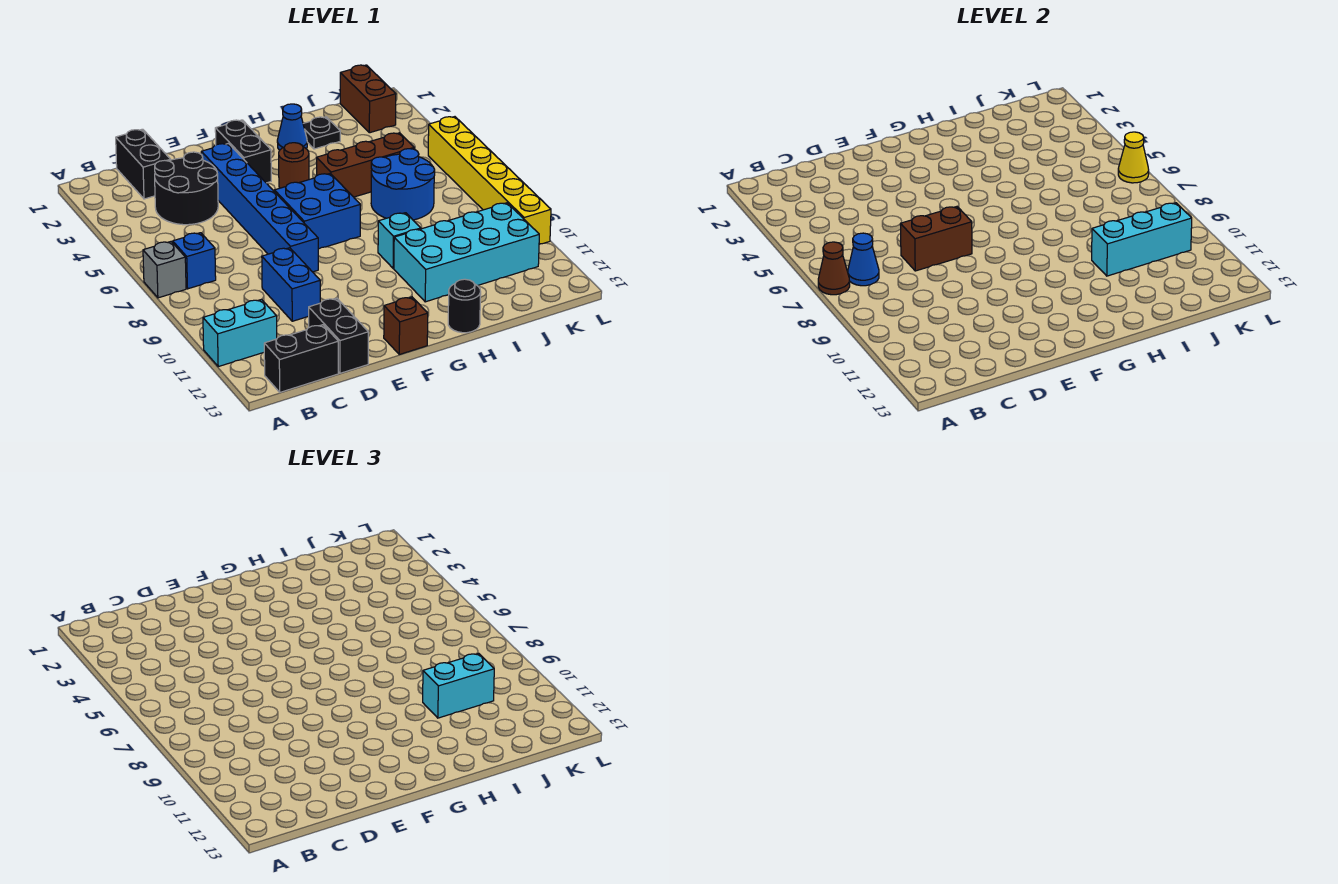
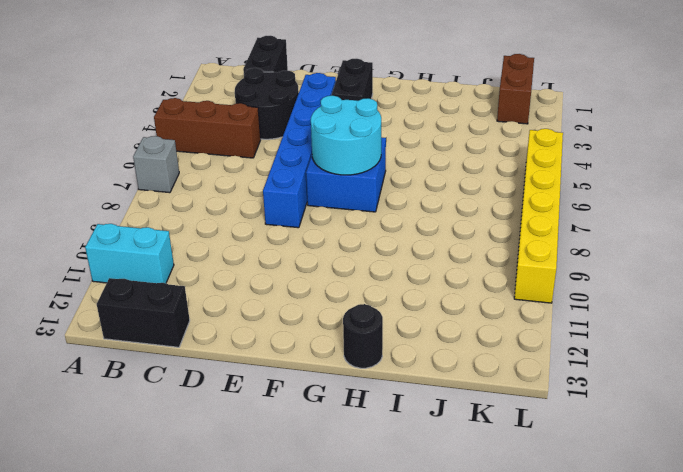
brown 1x3 brick [154,98,261,158] -> brown 1x3 brick moved to [317,133,414,197]
cyan 2x2 round brick [311,96,381,175] -> none
none -> blue 1x1 brick [173,233,216,289]
none -> blue 1x2 brick [262,248,320,321]
none -> black 1x2 brick [309,298,368,373]

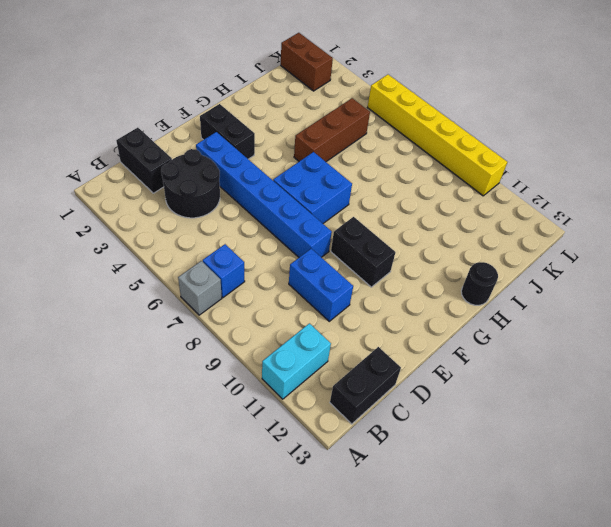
black 1x2 brick [331,217,396,287] -> black 1x2 brick moved to [309,298,368,373]
none -> brown 1x1 brick [384,297,428,354]
none -> brown 1x1 round brick [279,143,309,188]
none -> blue 1x1 cone [277,104,307,150]

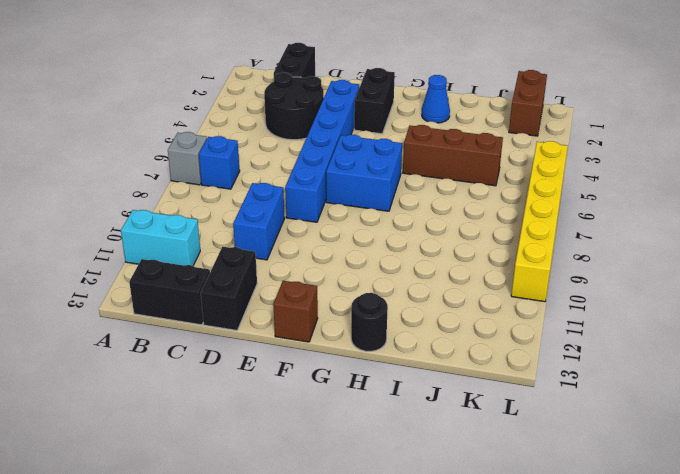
none -> brown 1x1 round brick [279,143,309,188]
none -> cyan 1x1 brick [378,213,421,268]
none -> cyan 2x4 brick [394,203,539,302]

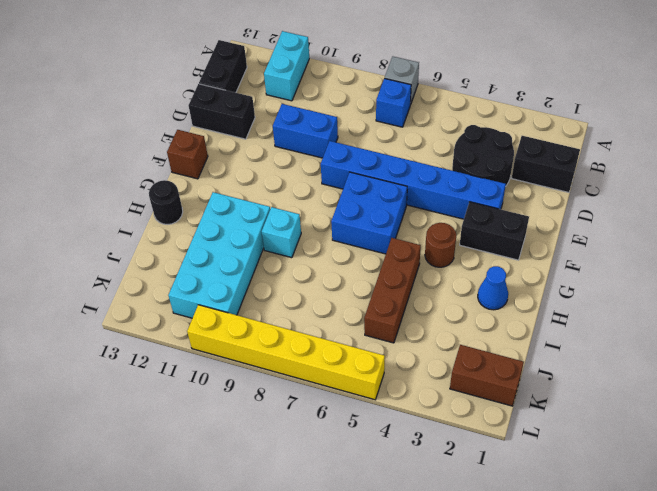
none -> black 1x1 plate [303,117,340,149]
none -> blue 2x2 round brick [371,149,435,220]
none -> brown 1x1 cone [818,242,850,295]

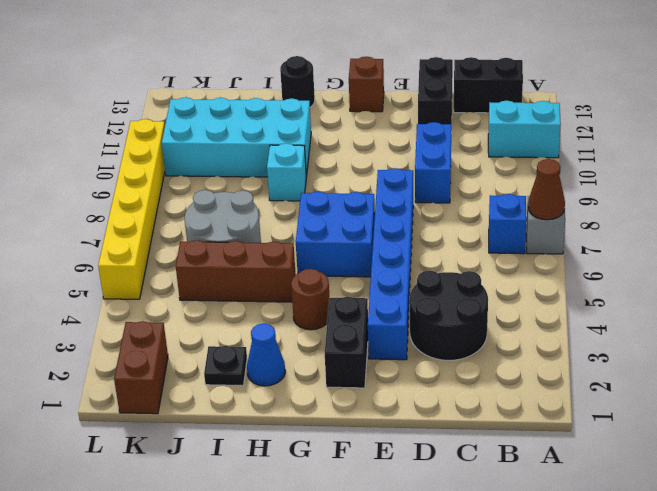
grey 2x2 round brick [185,190,261,243] -> blue 2x2 round brick [371,149,435,220]
none -> black 1x2 brick [116,129,171,199]
none -> blue 1x1 cone [848,233,879,286]
none -> brown 1x2 brick [900,207,972,271]

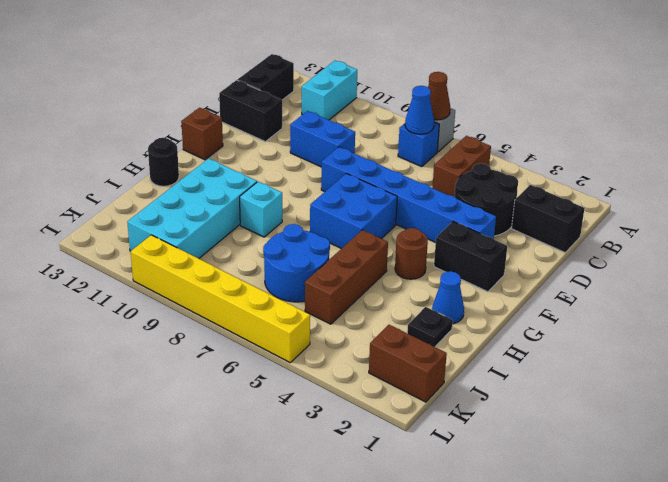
brown 1x2 brick [432,136,491,197] -> brown 1x2 brick moved to [900,207,972,271]
none -> cyan 1x3 brick [1092,203,1192,276]
none -> yellow 1x1 cone [1118,132,1149,183]
none -> cyan 1x2 brick [423,653,494,718]

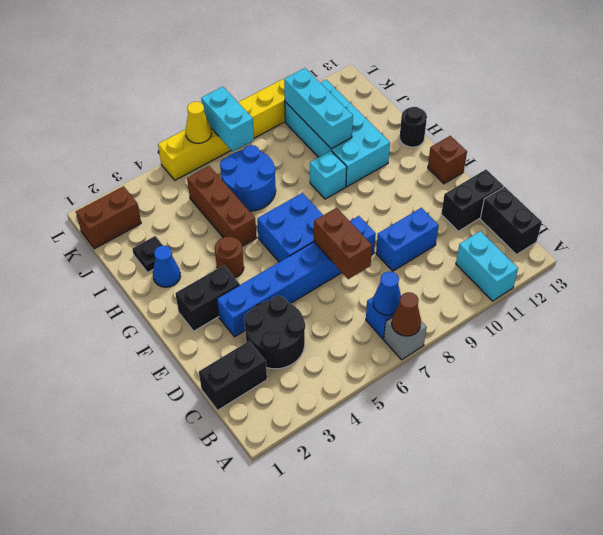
cyan 1x2 brick [201,87,254,152] -> cyan 1x2 brick moved to [423,653,494,718]

